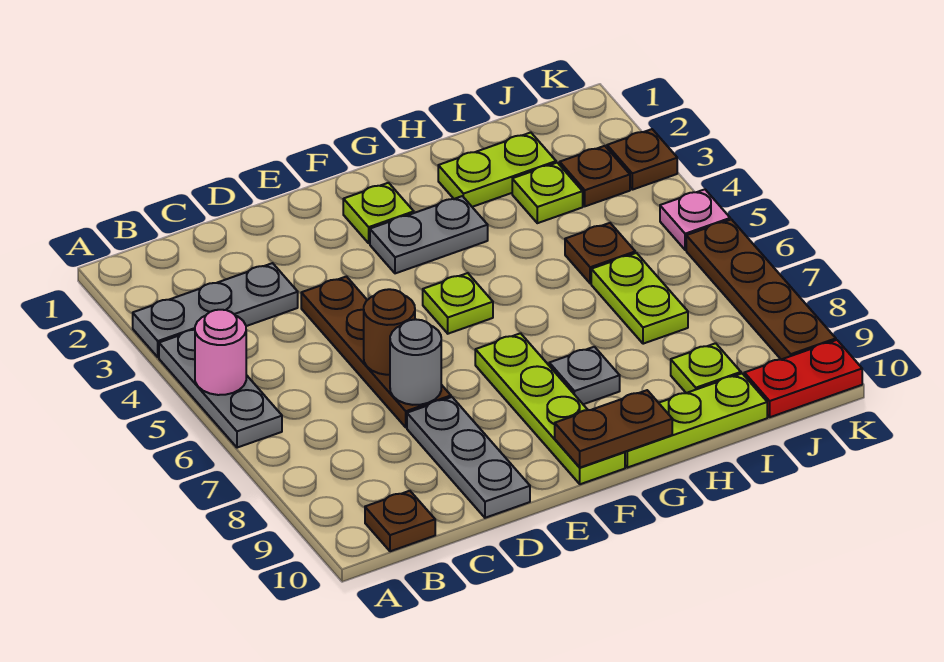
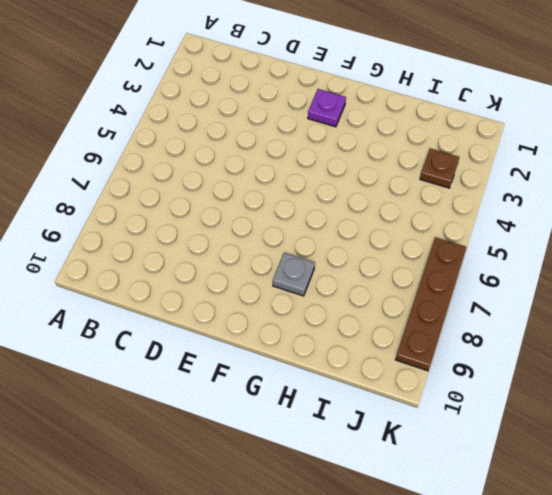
purple 1x1 plate [308,89,346,127] -> lime 1x1 plate [343,183,414,243]
none -> grey 1x3 plate [133,263,298,357]
none -> grey 1x3 plate [159,330,282,448]
none -> brown 1x1 plate [365,491,435,551]

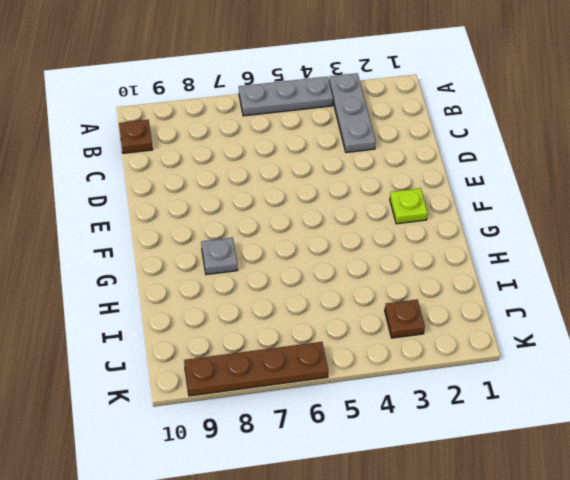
none -> brown 1x4 plate [301,277,451,427]
none -> grey 1x3 plate [407,397,530,518]
none -> grey 1x2 plate [370,196,488,273]

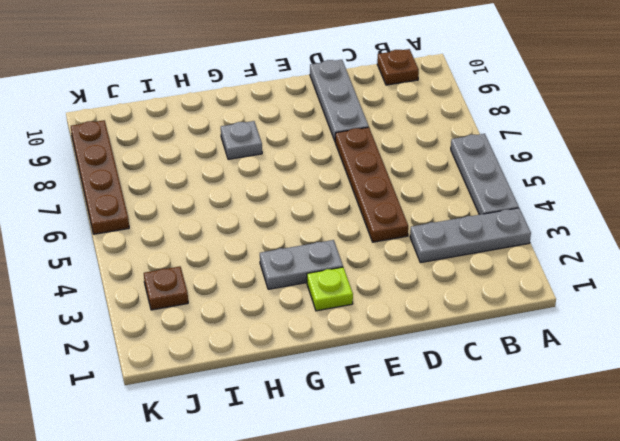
none -> lime 1x1 plate [423,273,493,334]
none -> lime 1x4 plate [475,333,625,484]
none -> lime 1x3 plate [625,374,767,468]

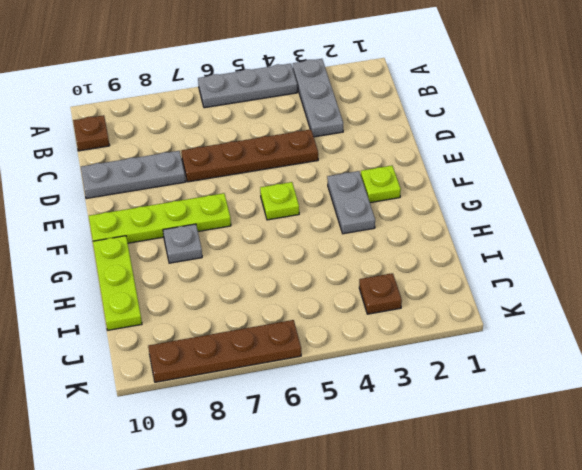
none -> lime 1x2 plate [438,133,556,207]
none -> lime 1x1 plate [512,163,583,223]
none -> brown 1x1 plate [565,223,635,284]

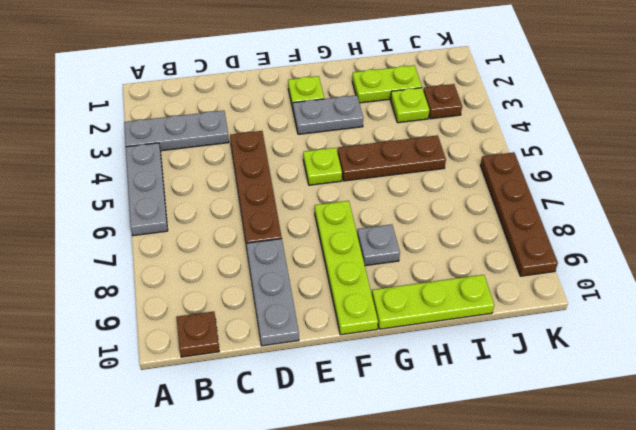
brown 1x3 plate [338,135,446,181] -> brown 1x1 plate [565,223,635,284]
none -> lime 1x2 plate [591,253,688,344]
none -> lime 1x1 plate [671,343,741,393]
none -> red 1x2 plate [744,340,862,417]

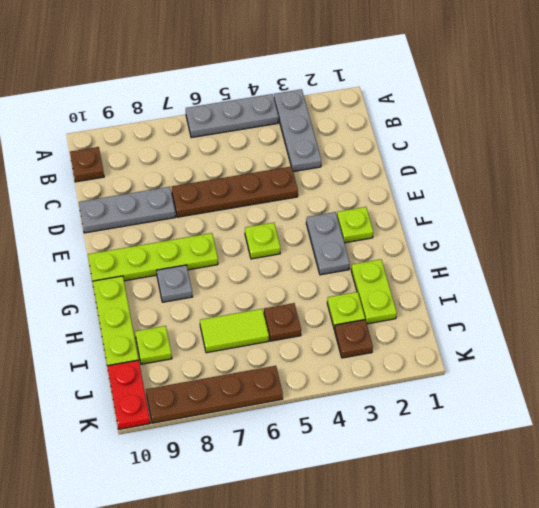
lime 1x2 tile [200,309,269,353] -> lime 1x2 plate [591,253,688,344]
none -> brown 1x1 plate [607,129,677,190]
none -> pink 1x1 plate [660,189,730,250]
none -> pink 1x1 round brick [195,310,246,395]

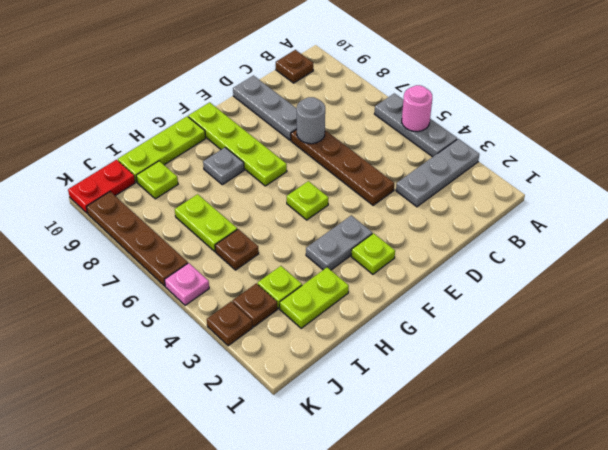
none -> brown 1x1 round brick [364,289,415,375]
none -> brown 1x2 plate [555,390,672,467]

